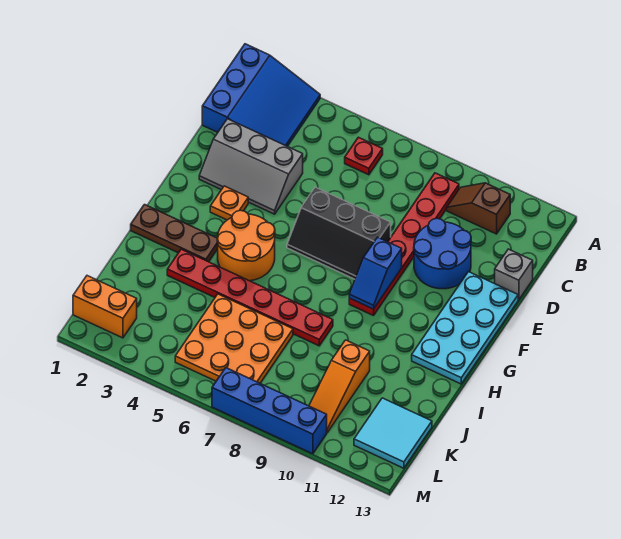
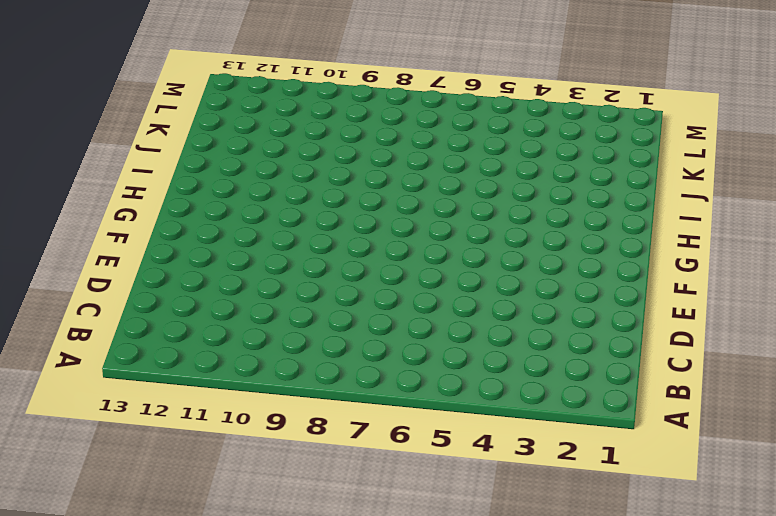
none -> blue 3x3 slope [202,44,320,146]
none -> red 1x1 plate [345,137,383,175]
none -> red 1x6 plate [349,173,459,316]

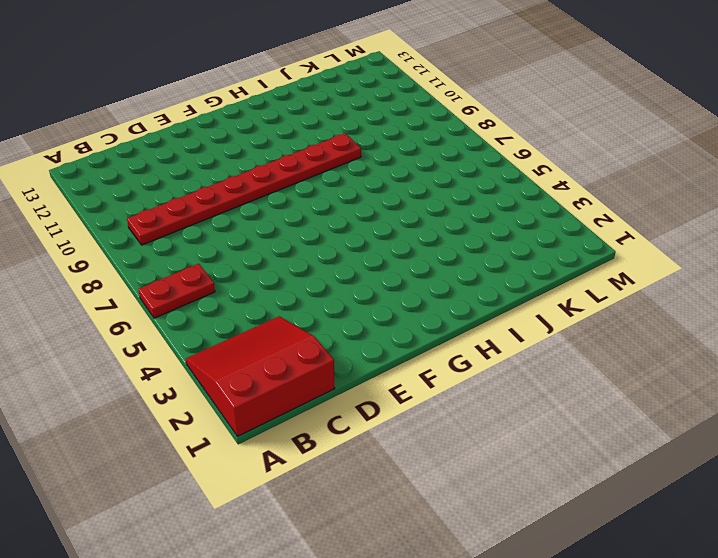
red 3x3 slope [186,316,335,436] -> blue 3x3 slope [202,44,320,146]
red 1x2 plate [138,264,215,318] -> red 1x1 plate [345,137,383,175]
red 1x8 plate [127,133,361,245] -> red 1x6 plate [349,173,459,316]
none -> brown 1x2 slope [447,183,510,234]
none -> grey 2x3 slope [199,119,303,214]
none -> blue 2x2 round brick [414,218,471,289]

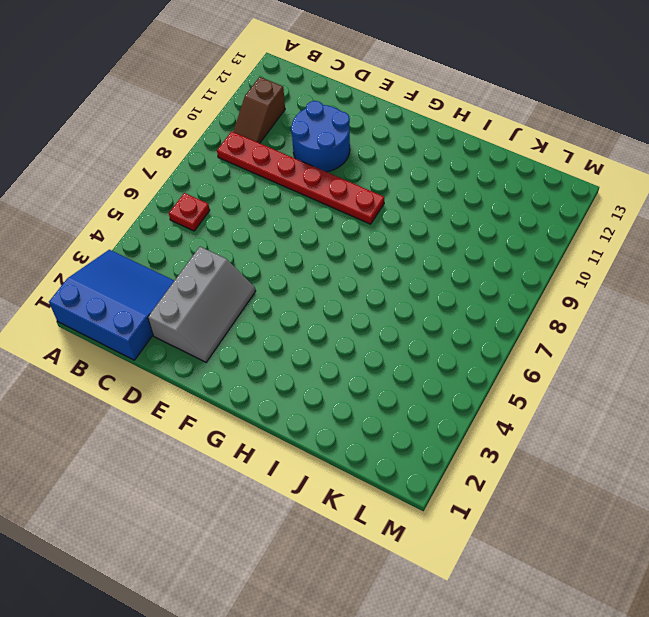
none -> grey 1x1 brick [495,249,533,300]
none -> black 2x3 slope [287,187,391,279]
none -> cyan 2x4 plate [412,272,518,384]

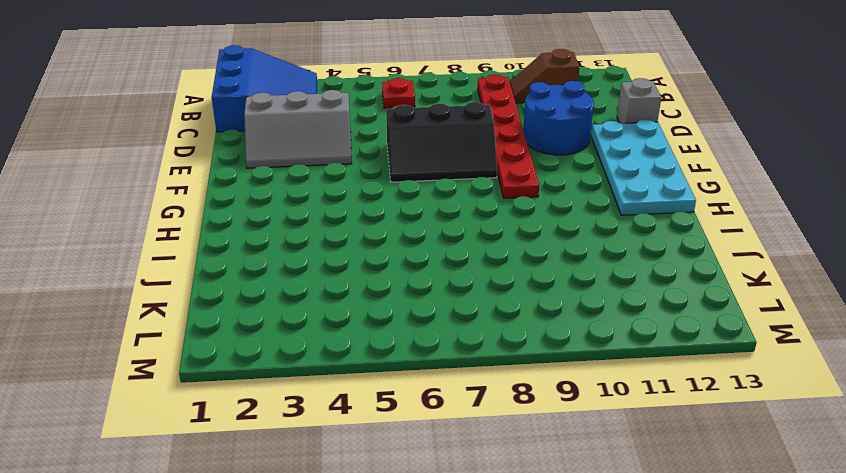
none -> orange 1x1 plate [210,186,248,220]
none -> orange 2x2 round brick [217,210,275,281]
none -> brown 1x3 plate [131,205,218,262]

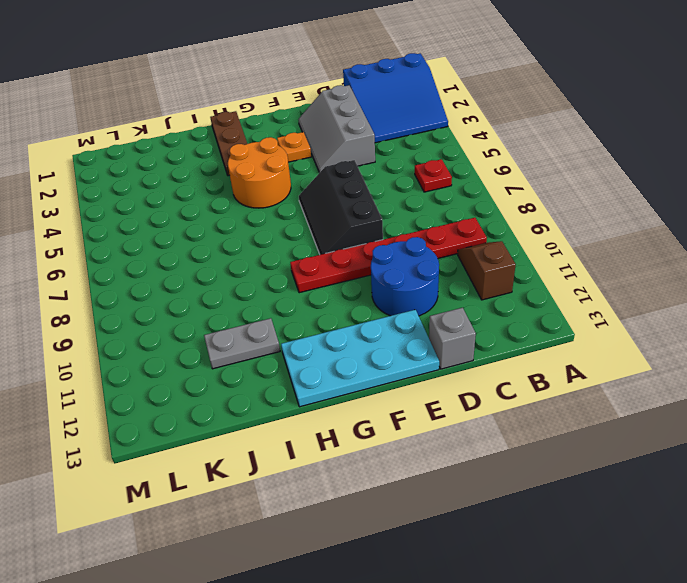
grey 1x2 plate [204,318,280,369] -> none
none -> red 1x6 plate [167,249,333,346]
none -> orange 3x3 plate [175,294,293,383]
none -> orange 1x3 slope [309,340,370,433]

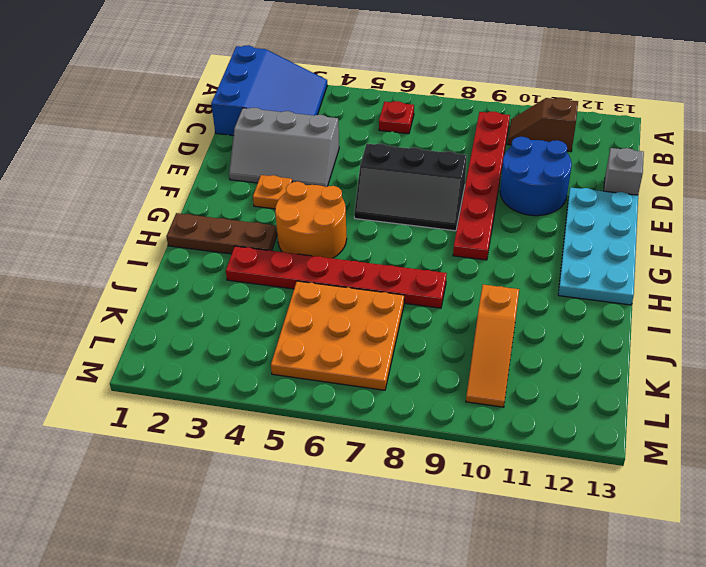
none -> cyan 2x2 tile [354,398,432,468]
none -> orange 1x2 brick [73,276,137,338]
none -> blue 1x4 brick [212,368,327,454]

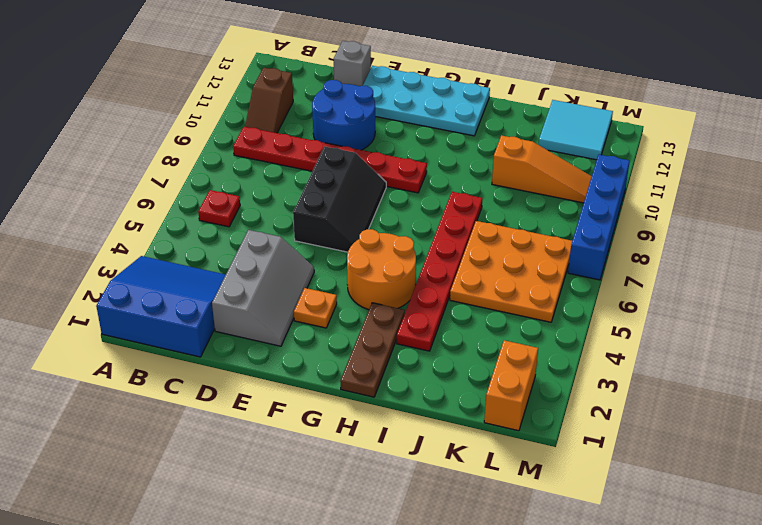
none -> blue 1x2 slope [349,237,402,309]

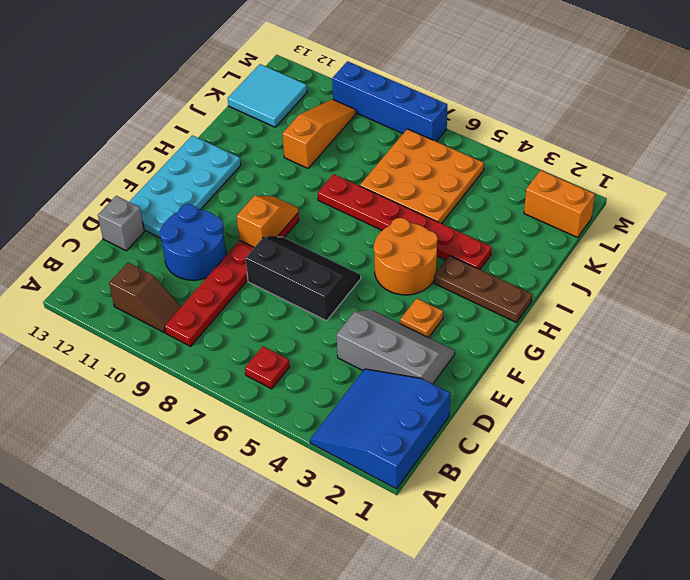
orange 1x2 slope [237,196,298,247] -> blue 1x2 slope [349,237,402,309]

